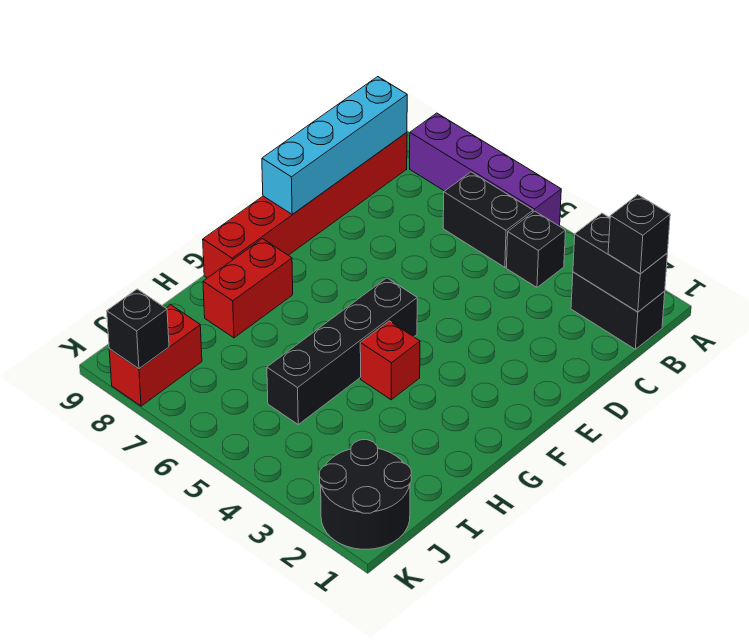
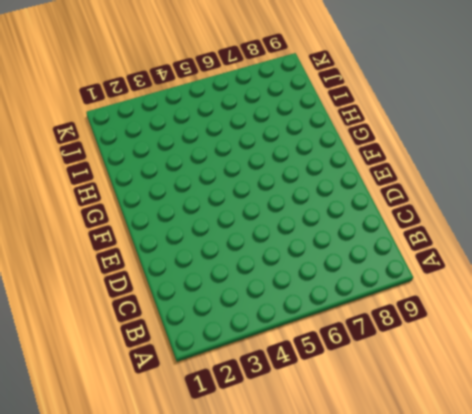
none -> purple 1x4 brick [410,113,561,226]
none -> black 1x2 brick [571,272,665,349]
none -> black 1x1 brick [506,211,566,287]

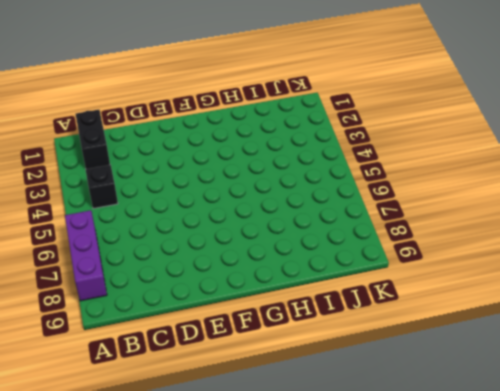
purple 1x3 brick [65,210,107,301] -> purple 1x4 brick [410,113,561,226]
none -> black 1x2 brick [443,172,533,267]
none -> red 1x6 brick [203,132,407,278]
none -> black 1x4 brick [267,278,417,424]

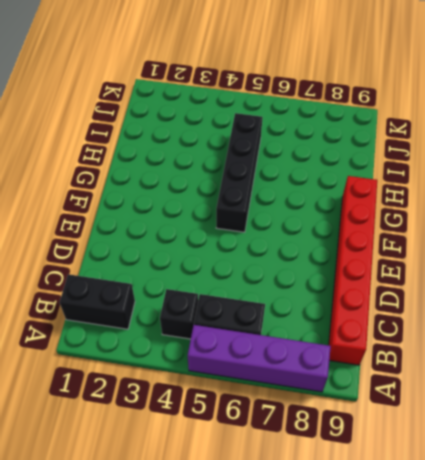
none -> red 1x1 brick [360,321,420,400]
none -> red 1x2 brick [203,239,293,338]
none -> black 2x2 round brick [319,440,411,549]

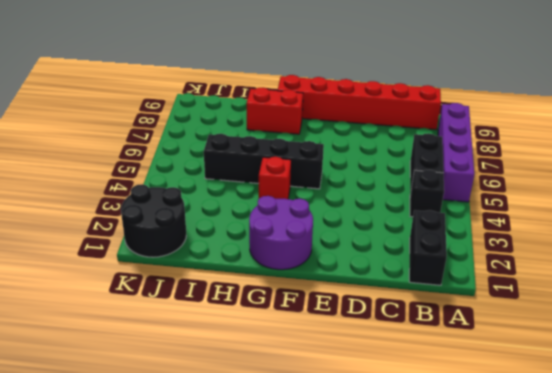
purple 2x2 round brick [249,196,313,270] -> none
none -> red 1x2 brick [109,305,202,406]
none -> black 1x2 brick [573,213,667,312]
none -> cyan 1x4 brick [262,77,407,214]

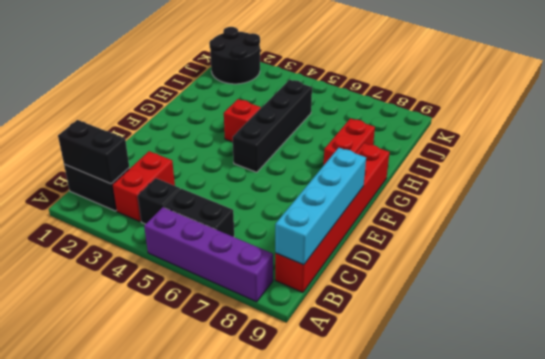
red 1x2 brick [112,151,175,222] -> red 1x2 brick moved to [109,305,202,406]
none -> black 1x1 brick [107,289,169,369]
none -> black 1x1 brick [608,195,670,274]

